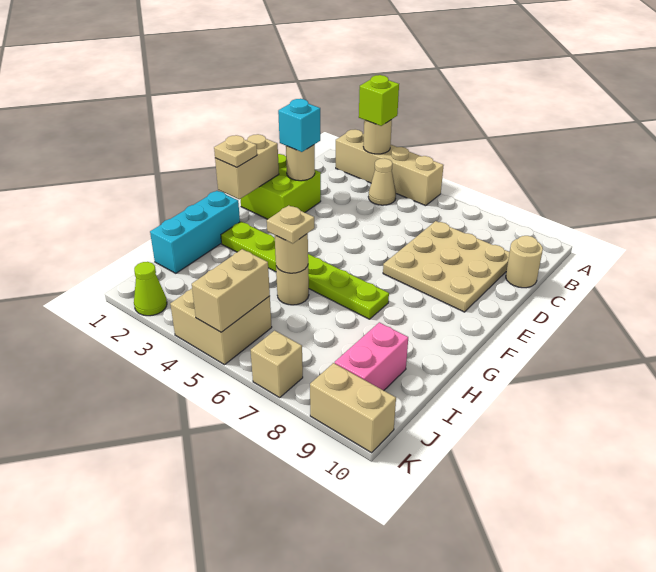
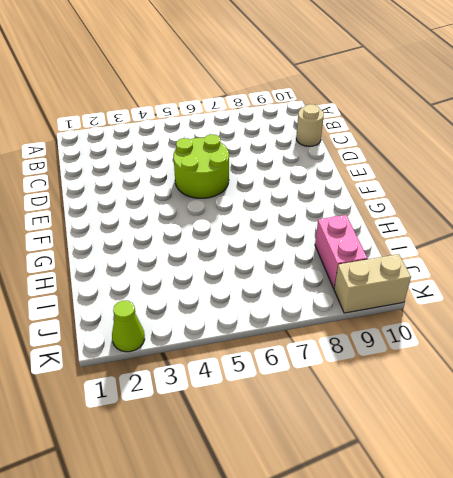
lime 2x2 round brick [174,134,229,198] -> none
none -> tan 1x4 brick [336,129,444,206]
none -> tan 1x1 cone [368,158,396,205]
none -> tan 3x3 plate [383,221,510,312]

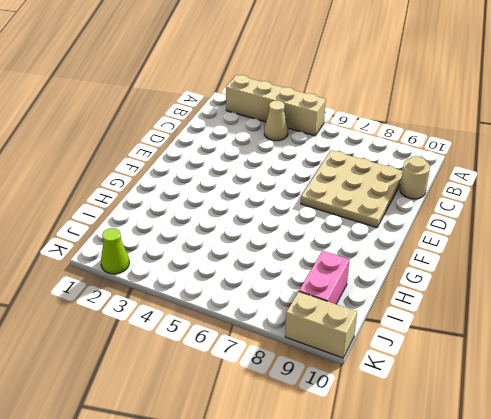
none -> lime 2x2 brick [241,154,321,219]
none -> cyan 1x3 brick [150,191,240,273]
none -> lime 1x6 plate [221,222,389,319]

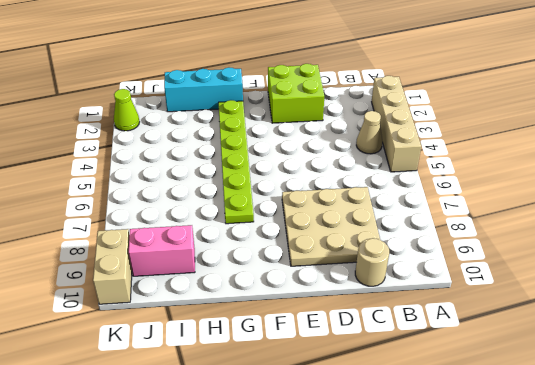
none -> tan 1x1 round brick [276,266,309,305]
none -> tan 2x2 brick [170,289,272,365]
none -> tan 1x1 brick [251,331,303,398]

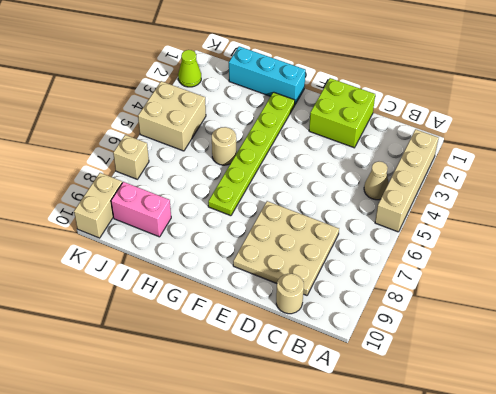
none -> tan 1x1 round brick [363,119,392,154]
none -> tan 1x1 round brick [286,144,315,181]
none -> tan 1x2 brick [215,134,279,199]

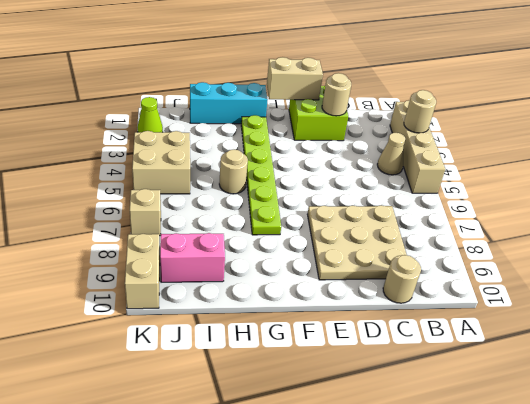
none -> tan 1x1 round brick [275,233,308,273]
none -> tan 1x2 brick [192,249,270,332]
none -> lime 1x1 brick [359,75,399,126]

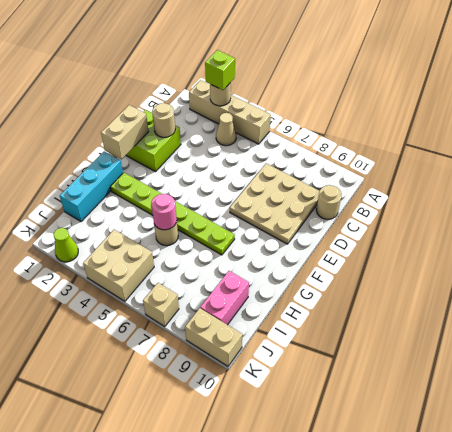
pink 1x1 round brick [151,194,177,230] -> tan 1x1 round brick [275,233,308,273]
none -> tan 1x2 brick [192,249,270,332]
none -> cyan 1x1 brick [278,99,320,152]
none -> tan 1x1 plate [214,135,257,167]

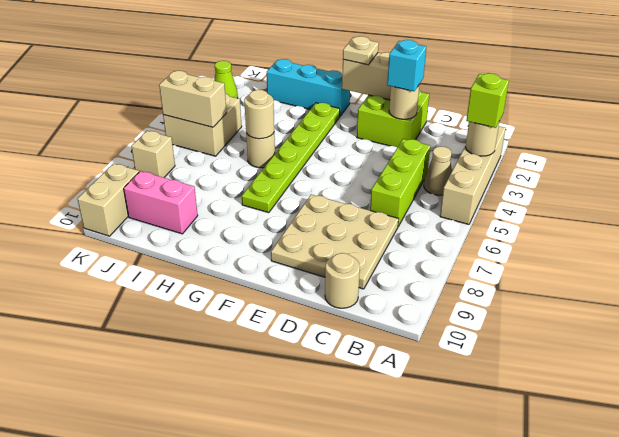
lime 1x3 brick [370,139,430,226] -> none
none -> tan 1x1 plate [267,205,314,244]

